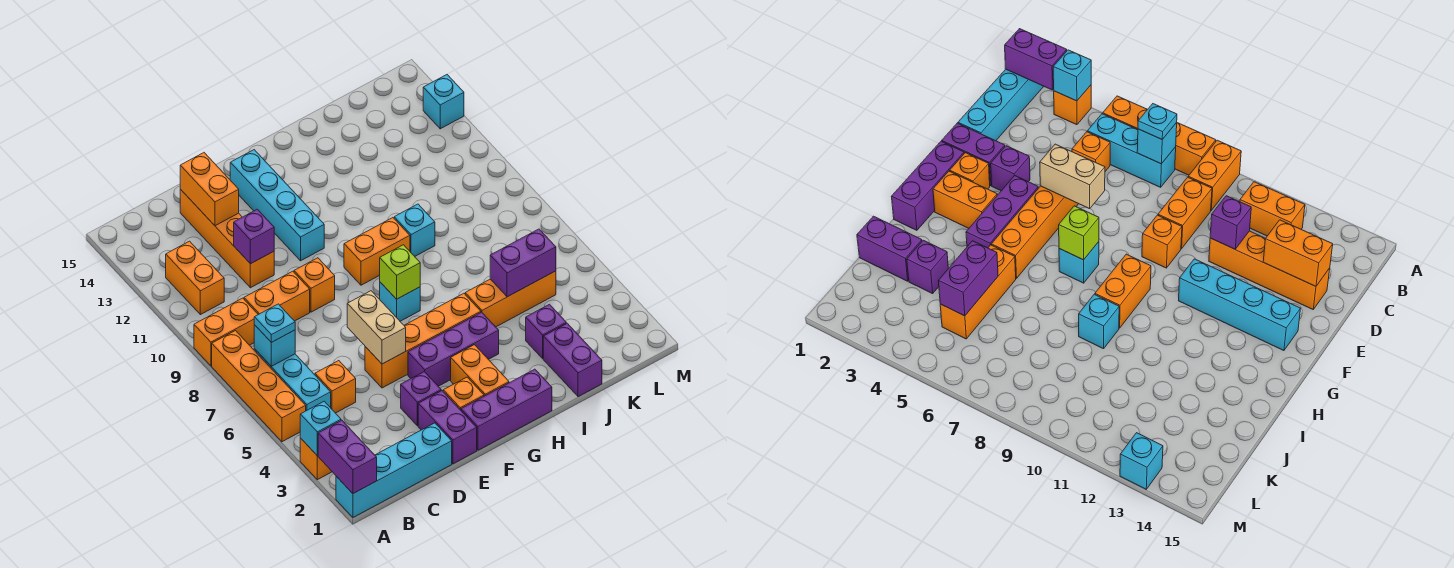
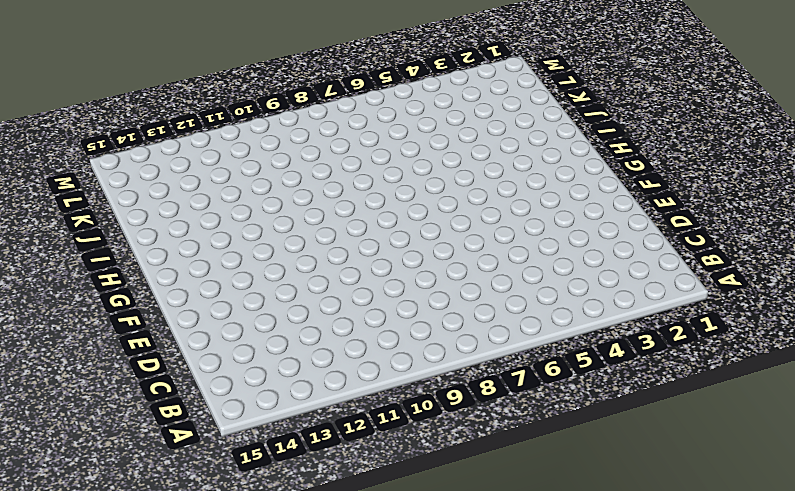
none -> cyan 1x4 brick [336,423,452,517]
none -> orange 1x1 brick [300,438,332,480]
none -> orange 1x4 brick [212,331,306,442]
none -> orange 1x2 brick [194,298,258,366]

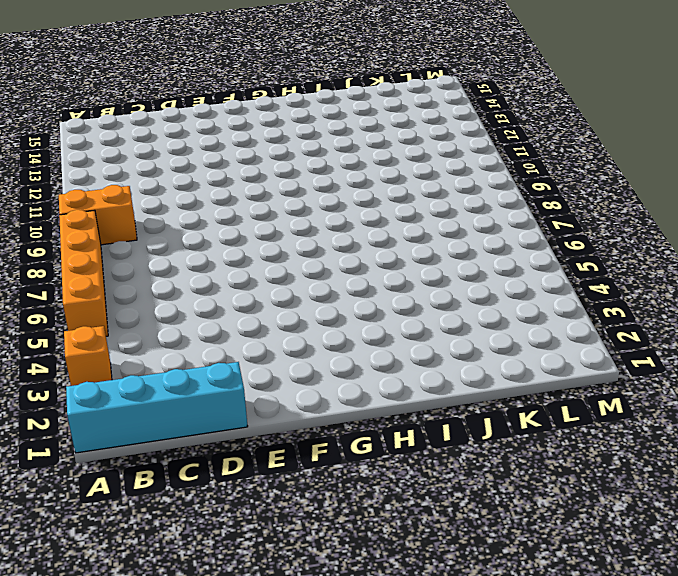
none -> cyan 1x3 brick [254,349,331,411]
none -> orange 1x2 brick [166,241,224,315]
none -> orange 1x1 brick [315,361,356,413]
none -> orange 1x2 brick [244,271,310,321]

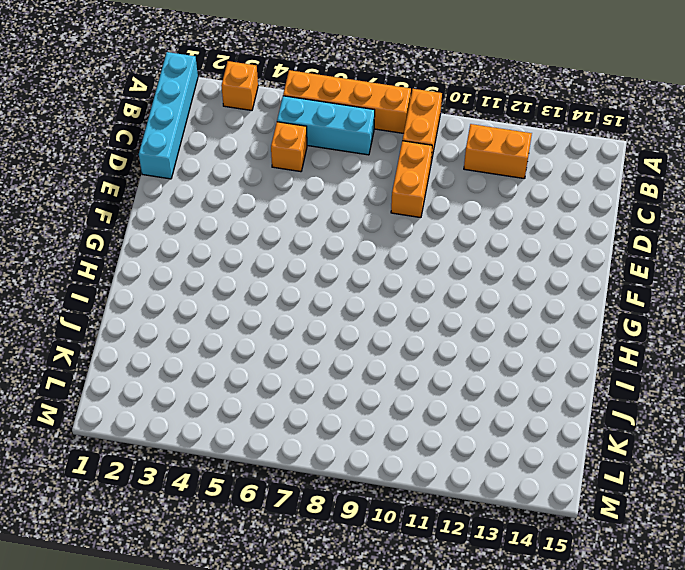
none -> orange 1x4 brick [180,189,274,288]
none -> purple 1x2 brick [418,391,477,464]
none -> purple 1x1 brick [401,372,441,426]
none -> orange 1x4 brick [365,293,481,388]

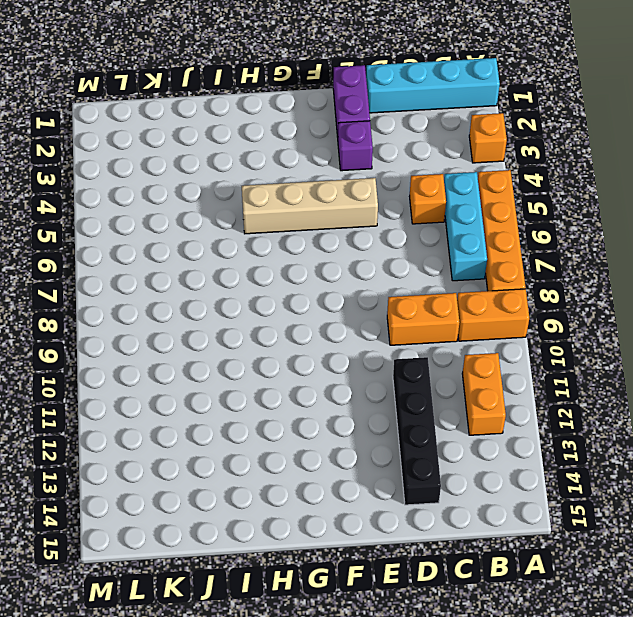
black 1x4 brick [393,357,441,505] -> orange 1x4 brick [180,189,274,288]
tan 1x4 brick [242,178,378,234] -> orange 1x4 brick [365,293,481,388]
none -> orange 1x1 brick [294,258,335,312]
none -> purple 1x3 brick [461,369,552,450]
none -> orange 1x1 brick [443,377,484,410]
none -> purple 1x3 brick [408,312,499,386]

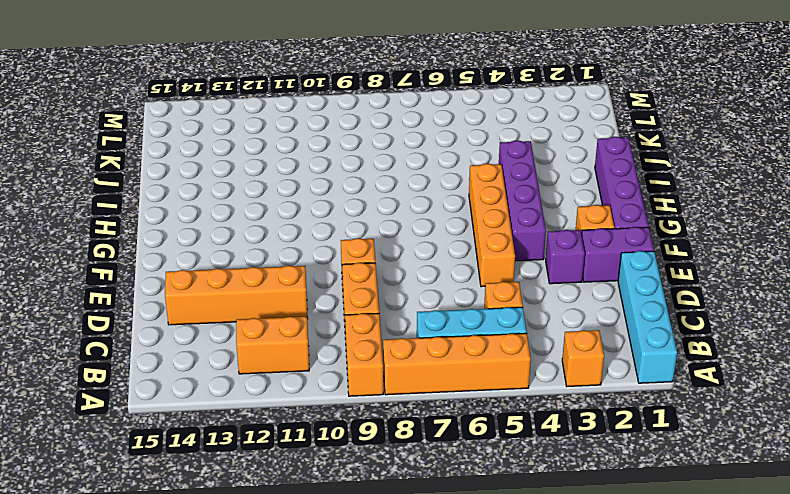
purple 1x4 brick [595,137,649,229] -> purple 1x3 brick [461,369,552,450]
purple 1x4 brick [499,140,546,261] -> purple 1x3 brick [408,312,499,386]
none -> cyan 1x4 brick [230,150,324,261]
none -> orange 1x2 brick [451,345,509,396]
none -> cyan 1x1 brick [380,282,420,321]
none -> orange 1x2 brick [344,218,410,285]

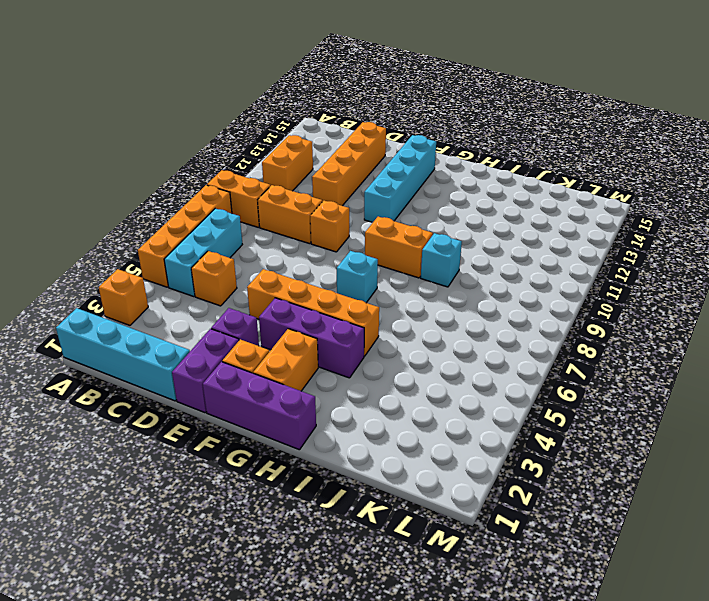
none -> orange 1x3 brick [465,271,556,327]
none -> purple 1x2 brick [543,323,602,397]
none -> purple 1x1 brick [526,304,566,358]
none -> cyan 1x1 brick [423,75,464,129]

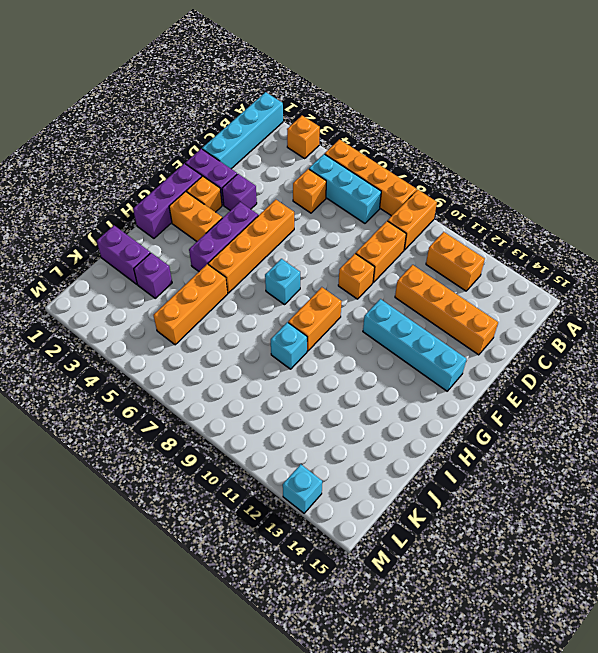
none -> purple 1x2 brick [318,420,377,493]
none -> cyan 1x1 brick [300,401,341,456]
none -> cyan 1x1 brick [254,325,295,366]
none -> purple 1x1 brick [234,209,274,264]

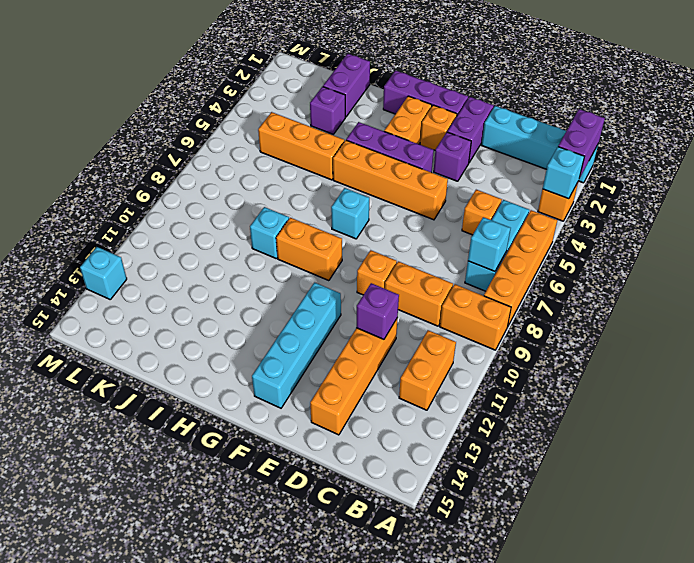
none -> orange 1x2 brick [180,153,239,226]
none -> tan 1x2 brick [347,291,406,364]
none -> lime 1x1 brick [380,245,420,299]
none -> purple 1x2 brick [490,229,556,297]

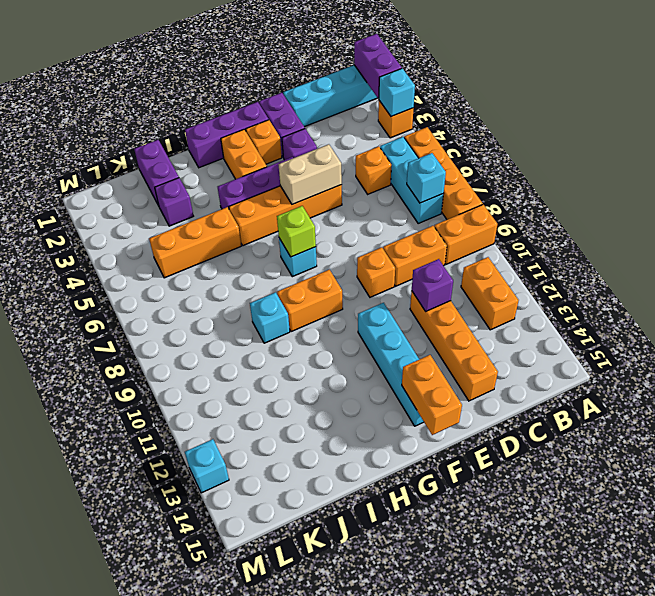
tan 1x2 brick [278,144,342,204] -> tan 1x2 brick turned to [347,291,406,364]
orange 1x2 brick [402,355,462,435] -> orange 1x2 brick moved to [180,153,239,226]
none -> purple 1x2 brick [490,229,556,297]
none -> cyan 1x1 plate [254,304,295,342]

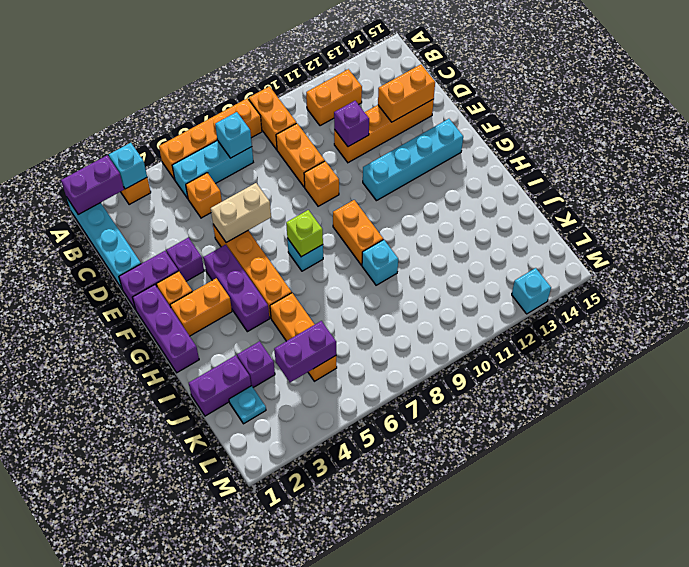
cyan 1x1 plate [229,386,266,424] -> cyan 1x1 plate moved to [254,304,295,342]
purple 1x2 brick [274,321,336,382] -> purple 1x2 brick turned to [490,229,556,297]

